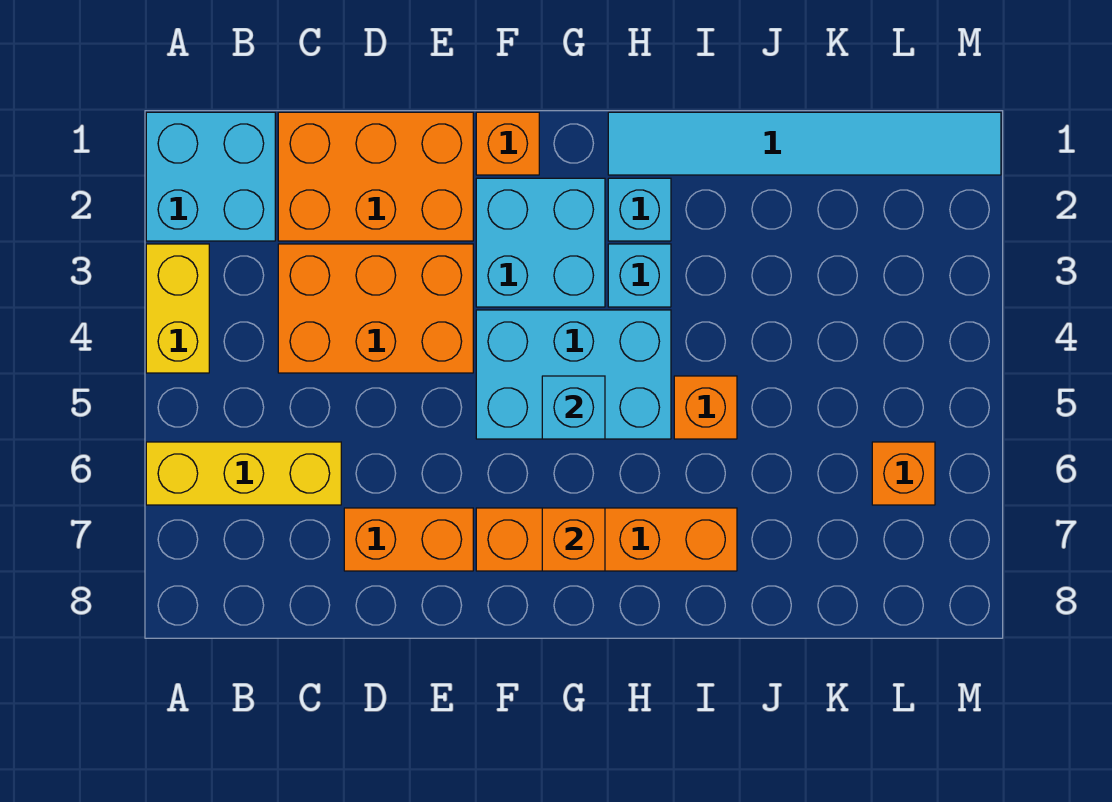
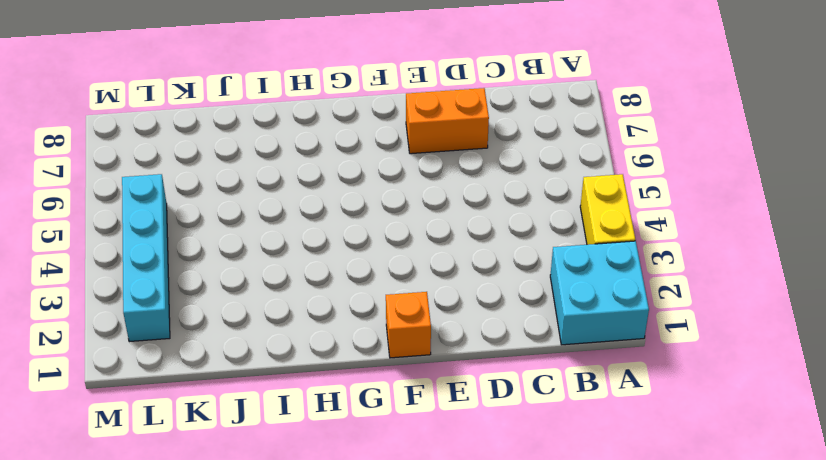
cyan 1x4 brick [122,174,170,342] -> none
none -> yellow 1x3 brick [146,442,341,505]
none -> orange 2x3 brick [278,112,473,241]
none -> orange 2x3 brick [278,244,473,373]

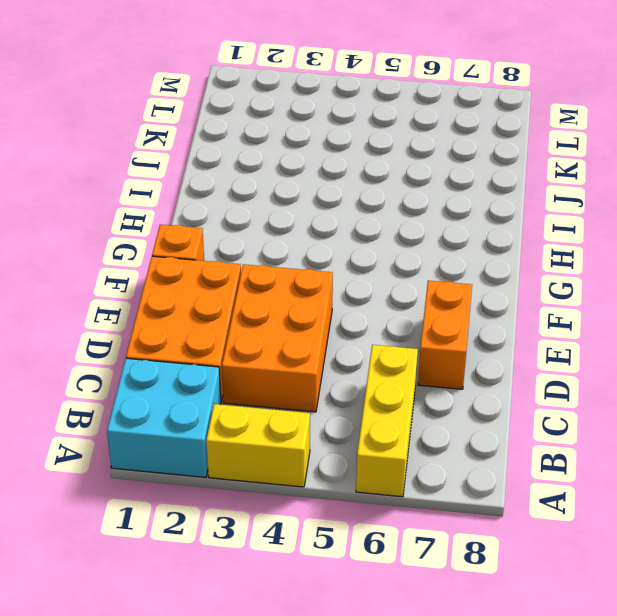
none -> cyan 2x2 brick [476,178,605,307]
none -> cyan 2x3 brick [476,310,671,439]
none -> orange 1x4 brick [476,508,737,571]

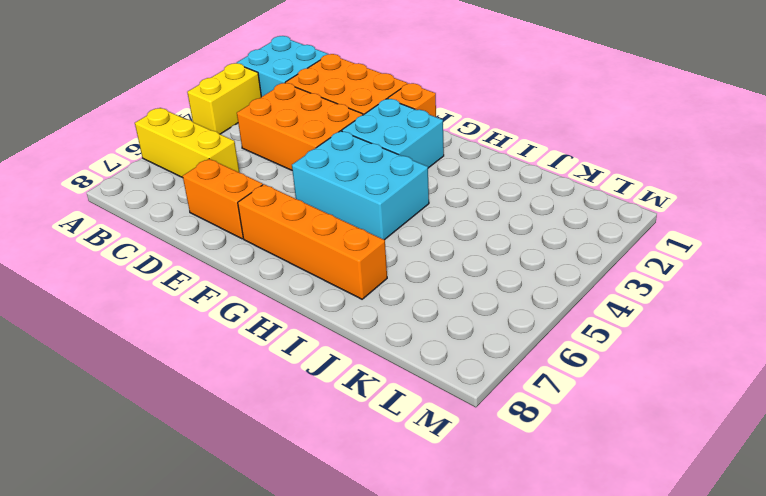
none -> cyan 1x6 tile [608,112,1001,175]
none -> cyan 1x1 brick [608,178,671,241]
none -> cyan 1x1 brick [608,244,671,307]

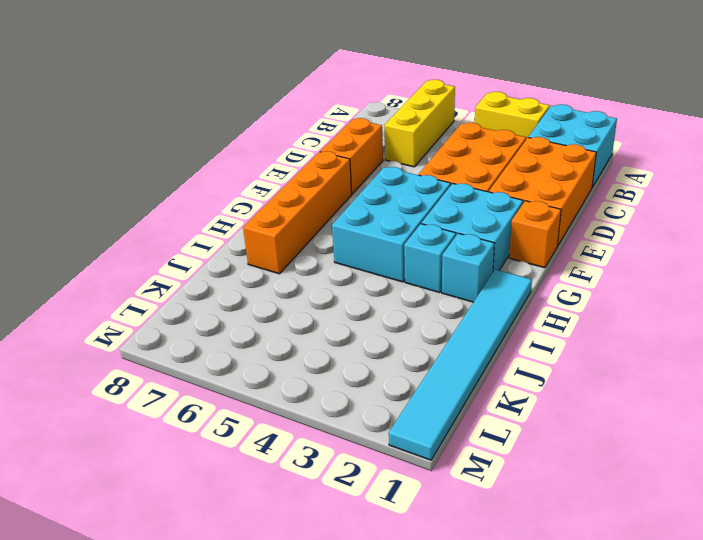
none -> orange 1x1 brick [674,376,737,439]
none -> orange 1x1 brick [872,442,935,505]
none -> cyan 1x1 brick [542,376,605,439]

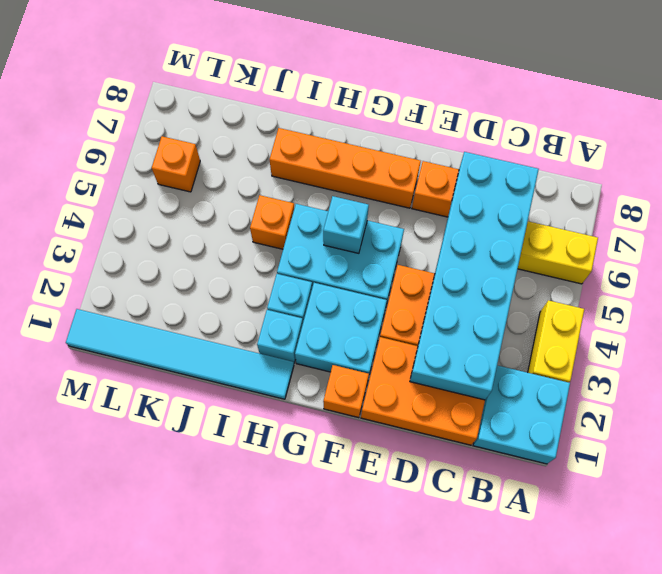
cyan 2x6 brick [410,152,539,400] -> none
none -> orange 1x1 brick [542,508,605,571]

